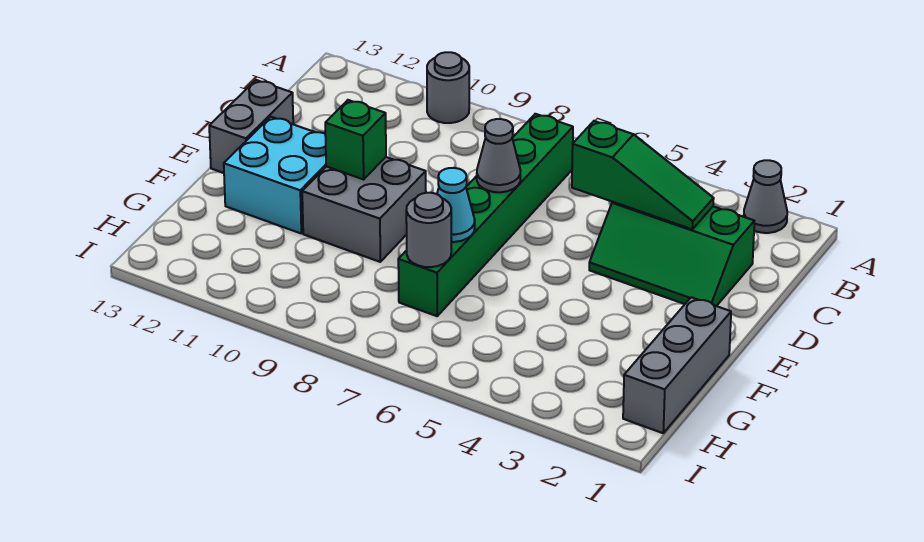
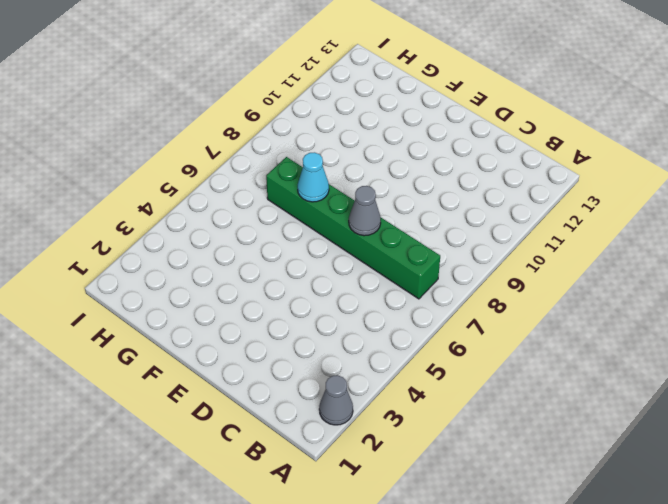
none -> grey 1x1 round brick [427,52,469,123]
none -> green 2x3 slope [589,202,754,306]
none -> grey 1x2 brick [209,80,293,173]

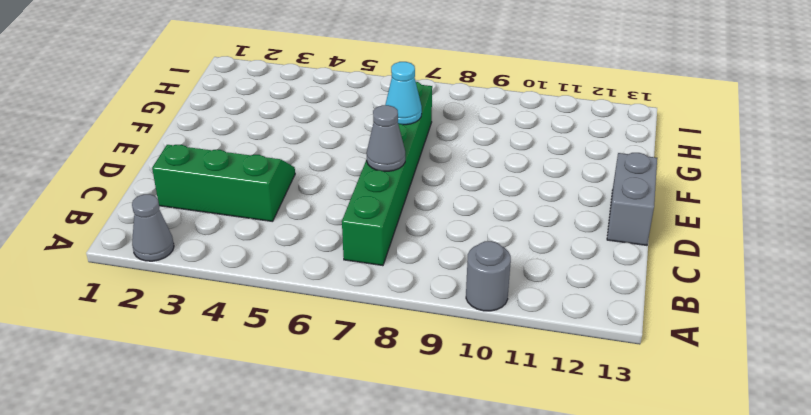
none -> grey 2x2 brick [302,157,426,262]
none -> cyan 2x2 brick [224,117,326,233]
none -> grey 1x3 brick [623,297,731,433]

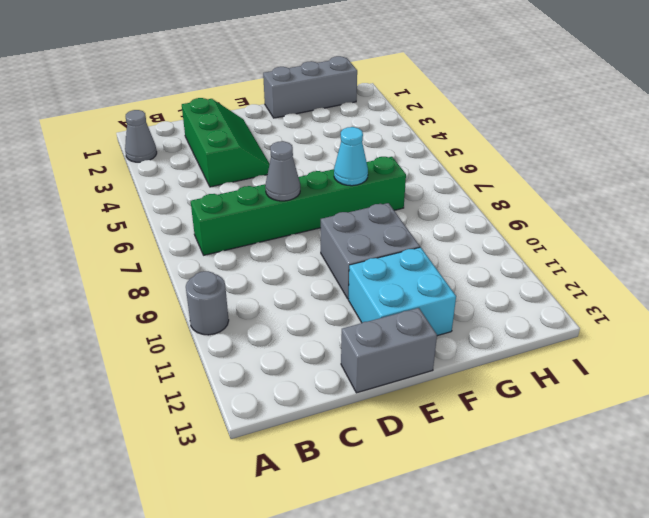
none -> green 1x3 slope [572,121,714,229]
none -> green 1x1 brick [325,100,386,179]
none -> grey 1x1 round brick [406,193,451,267]

